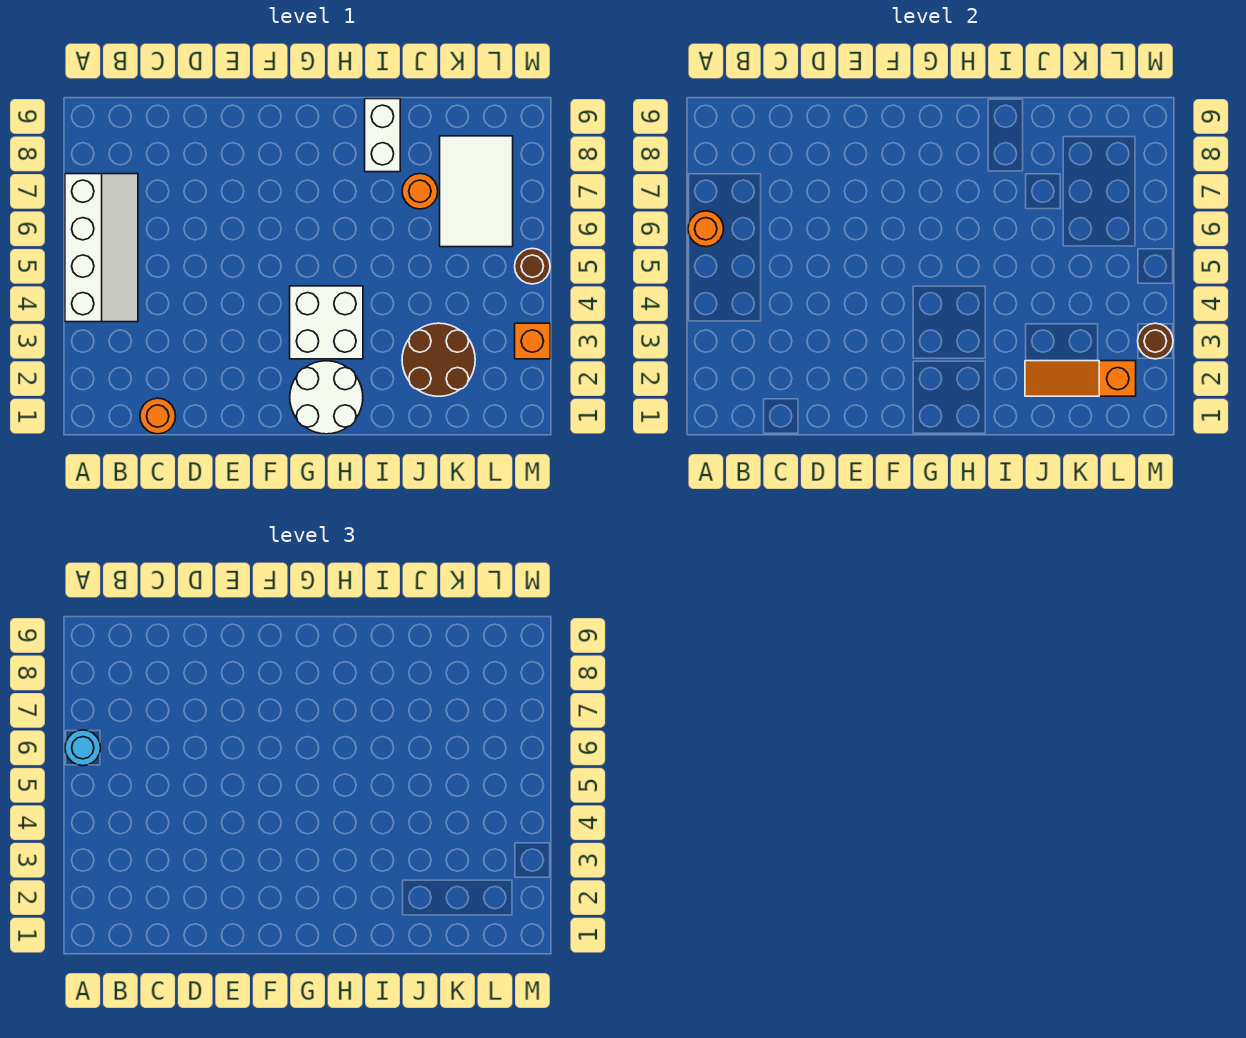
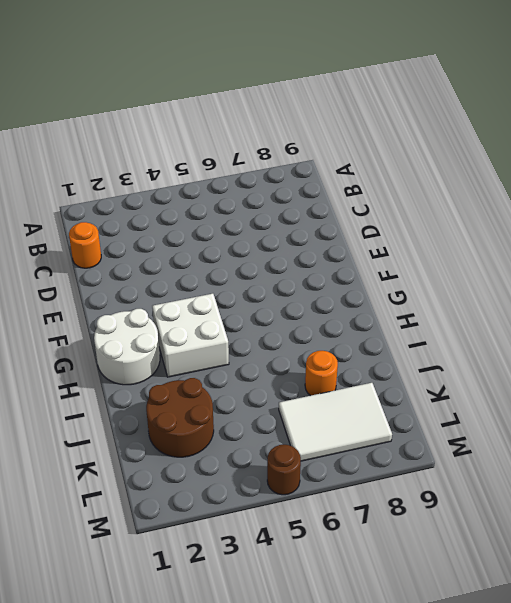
none -> white 2x4 slope [65,174,138,322]
none -> white 1x2 brick [365,99,400,172]
none -> orange 1x1 brick [515,323,550,359]

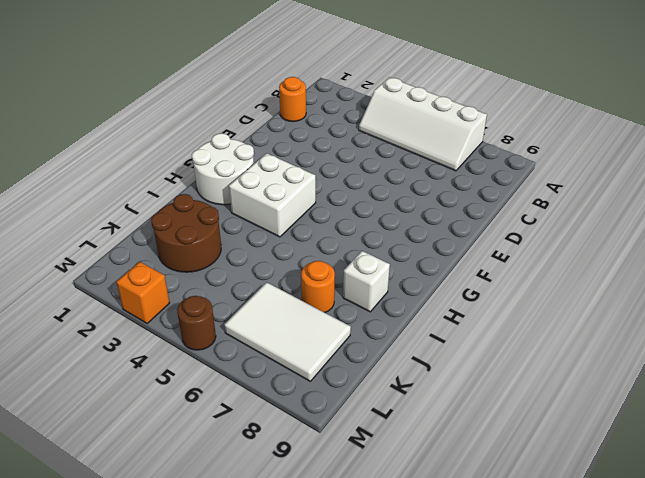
white 1x1 brick [343,251,390,312] -> white 1x2 brick [365,99,400,172]
none -> orange 1x1 round brick [688,211,724,247]
none -> orange 1x3 slope [1025,361,1136,396]
none -> brown 1x1 round brick [1138,323,1173,359]

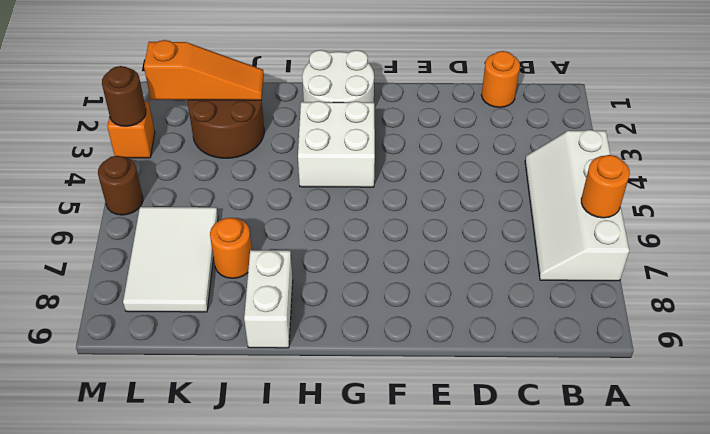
none -> cyan 1x1 round brick [65,730,101,766]

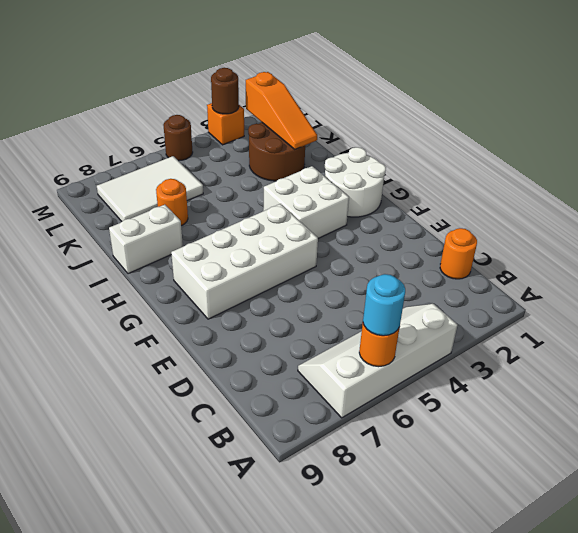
white 2x4 brick [171,204,318,319] -> none

